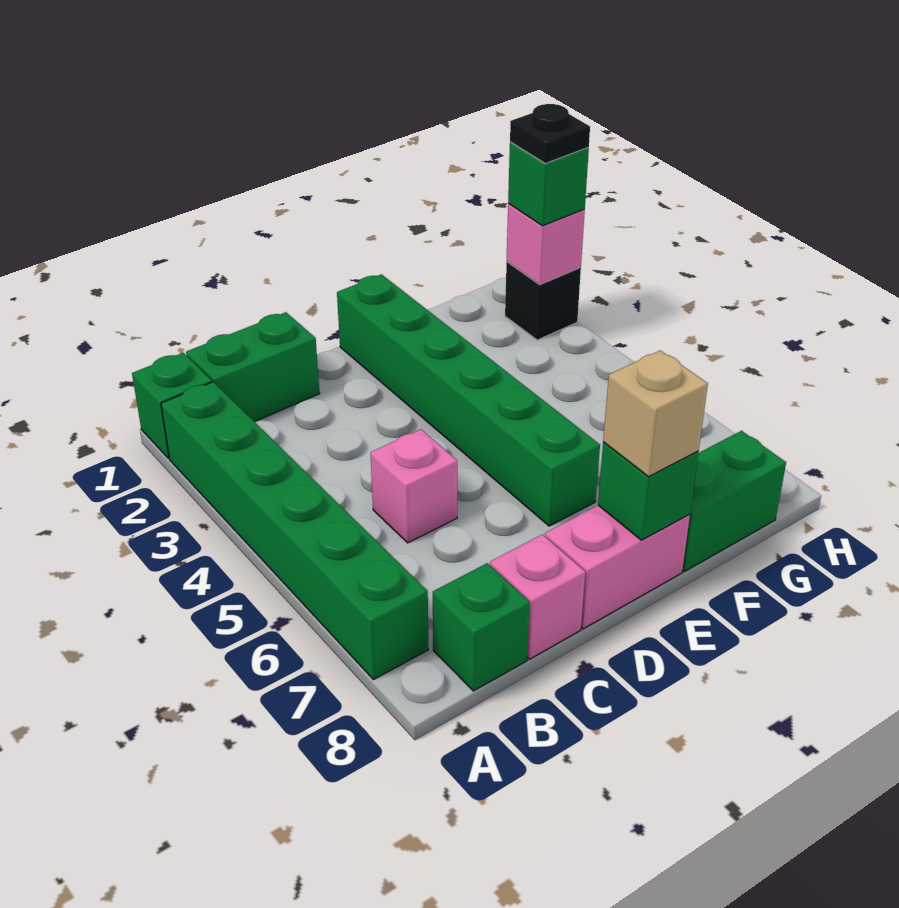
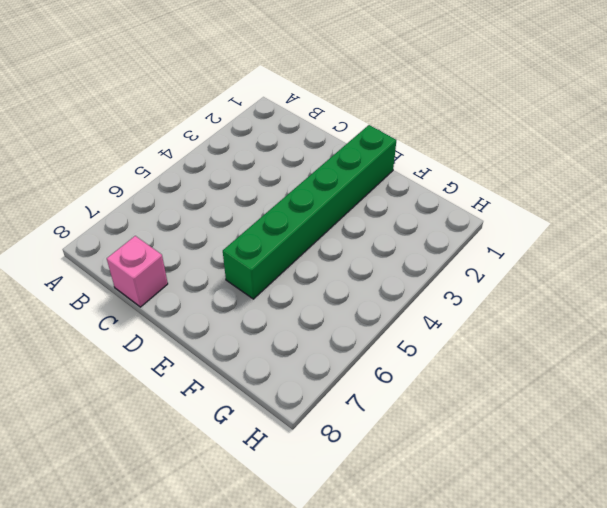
none -> green 1x1 brick [132,353,212,458]
none -> green 1x6 brick [161,382,428,680]
none -> green 1x2 brick [186,312,320,422]

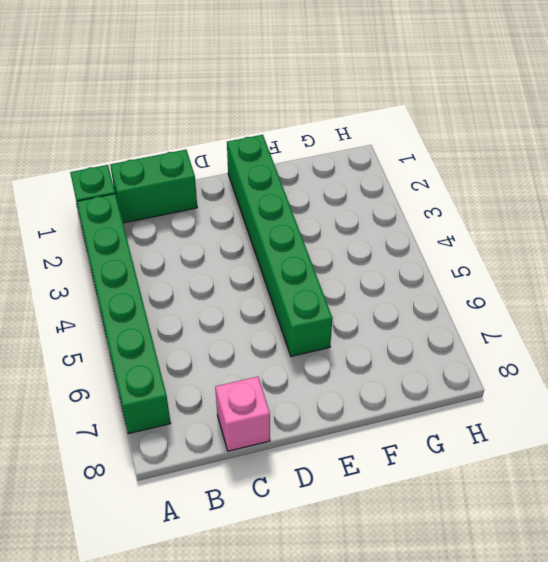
none -> green 1x1 brick [433,563,530,691]
none -> pink 1x1 brick [371,429,457,543]
none -> pink 1x2 brick [545,505,690,629]

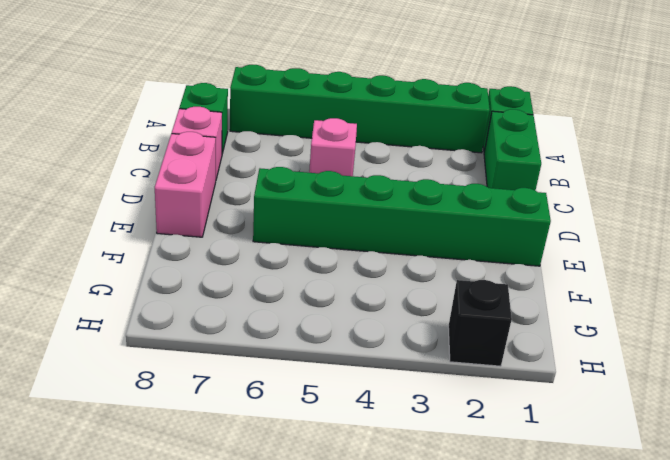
none -> green 1x2 brick [682,431,786,571]
none -> green 1x1 brick [598,442,699,540]
none -> pink 1x1 brick [507,204,585,284]

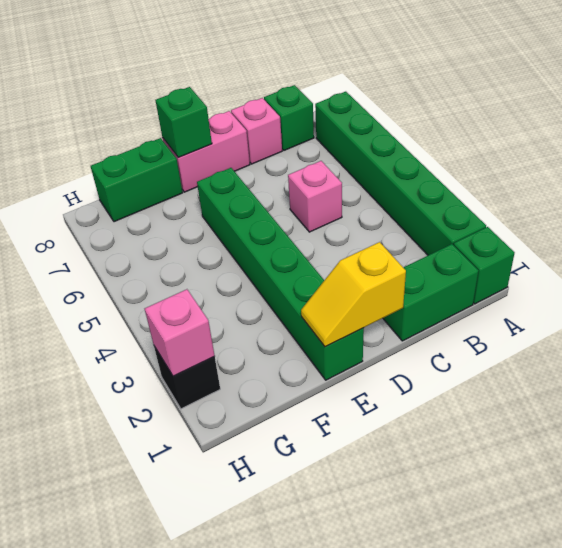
yellow 1x2 slope [301,242,406,347] -> none
none -> tan 1x1 brick [603,350,708,477]
none -> green 1x1 brick [508,142,589,226]
none -> black 1x1 plate [510,104,590,163]

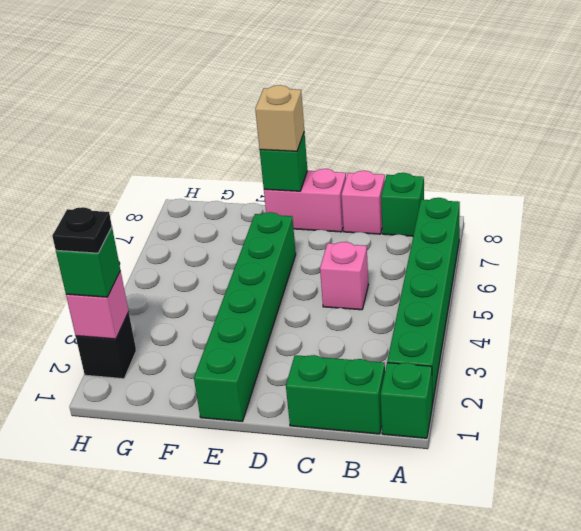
none -> green 1x2 brick [682,431,786,571]

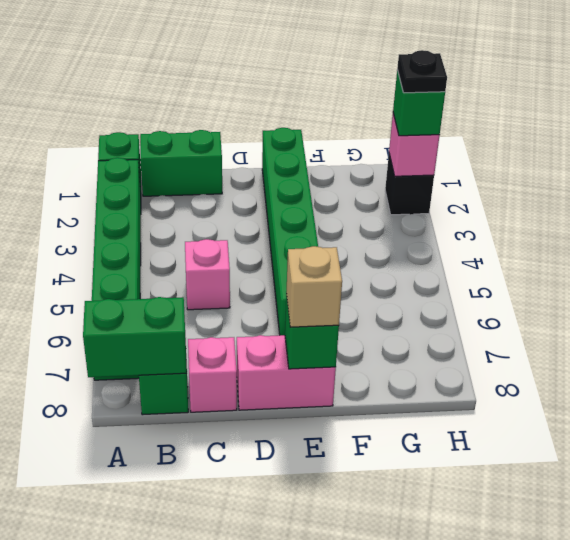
green 1x2 brick [83,297,187,377] -> green 1x2 brick moved to [682,431,786,571]

